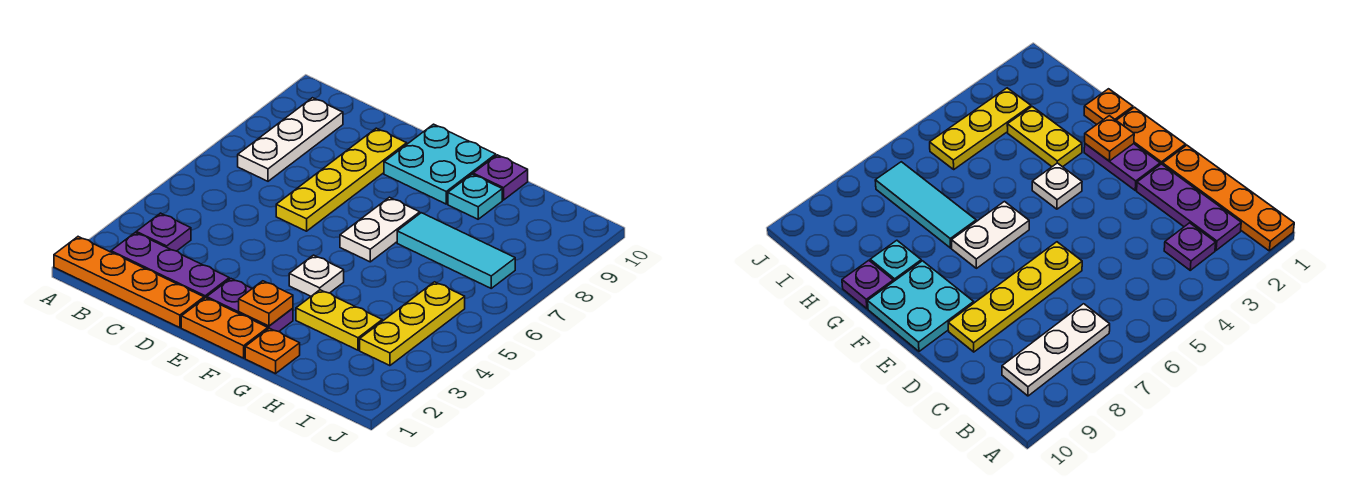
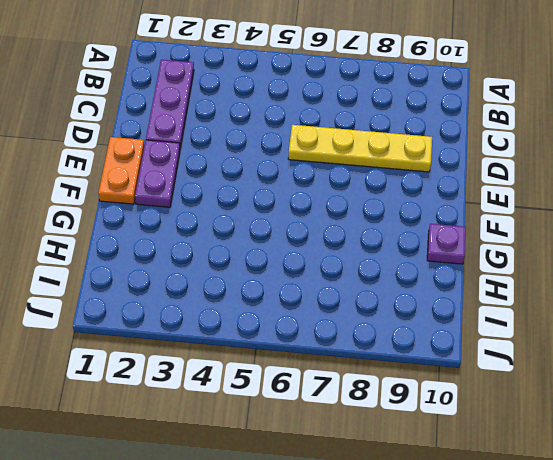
none -> orange 1x4 plate [54,237,204,328]
none -> purple 1x1 plate [136,213,191,251]
none -> white 1x3 plate [238,98,343,181]

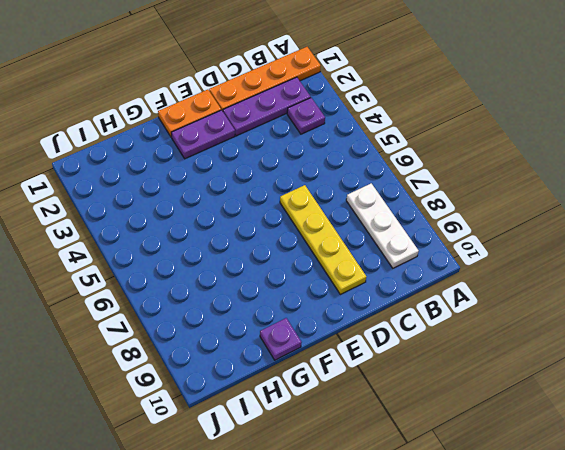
none -> cyan 2x2 plate [384,124,496,204]
none -> white 1x1 plate [289,255,344,296]
none -> white 1x2 plate [340,197,420,262]

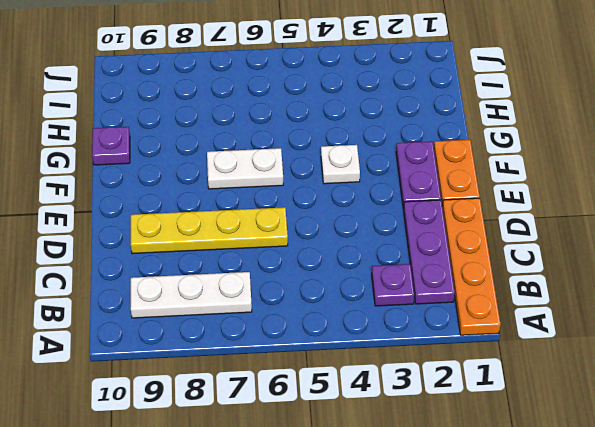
none -> cyan 2x2 plate [384,124,496,204]
none -> orange 1x1 plate [245,328,300,374]
none -> yellow 1x2 plate [296,290,382,350]

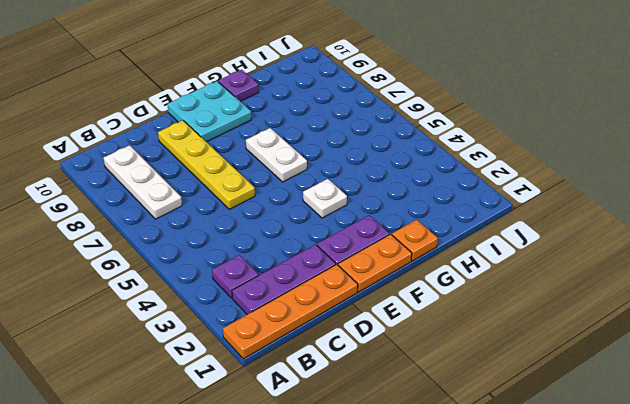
none -> yellow 1x2 plate [296,290,382,350]
none -> cyan 1x3 tile [397,213,515,288]
none -> cyan 1x1 plate [448,174,502,219]

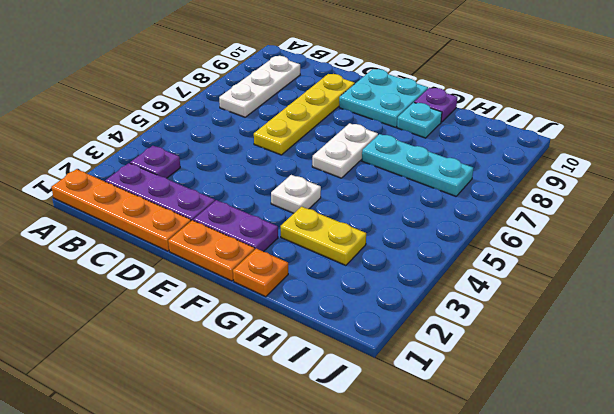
cyan 1x3 plate [362,134,473,196] -> cyan 1x3 tile [397,213,515,288]
none -> yellow 1x3 plate [360,282,465,366]
none -> orange 1x1 plate [239,281,293,326]

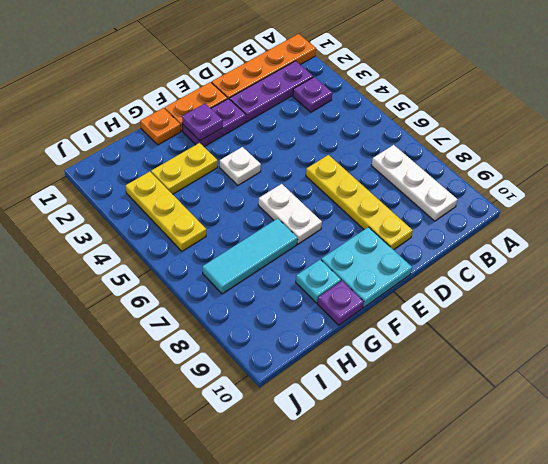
purple 1x1 plate [182,104,223,141] -> orange 1x1 plate [239,281,293,326]

